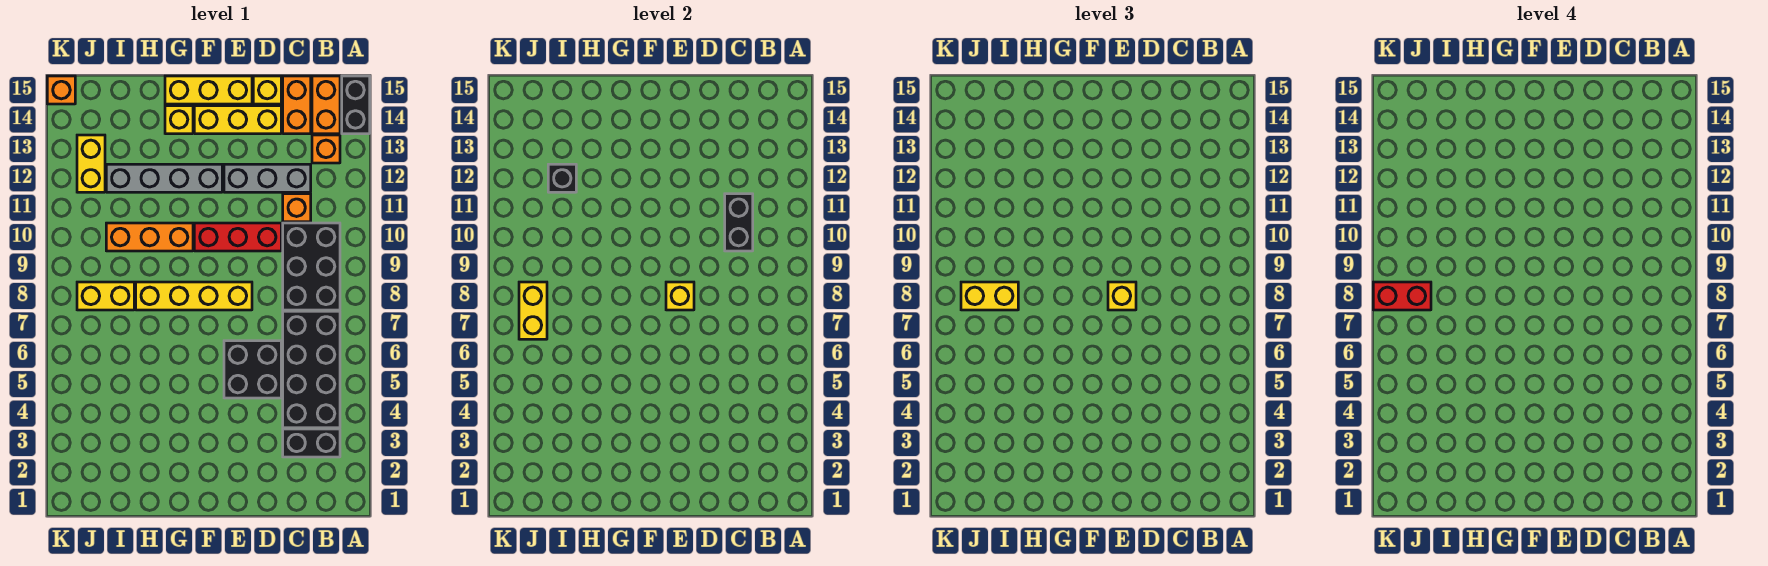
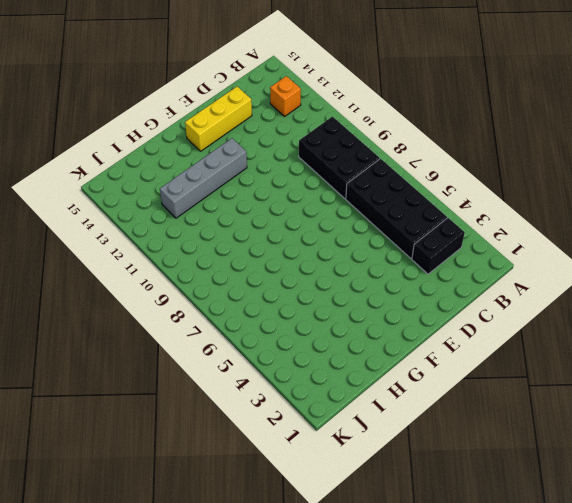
none -> black 1x2 brick [342,76,370,134]
none -> orange 1x2 brick [312,76,340,134]
none -> orange 1x1 brick [283,194,311,222]

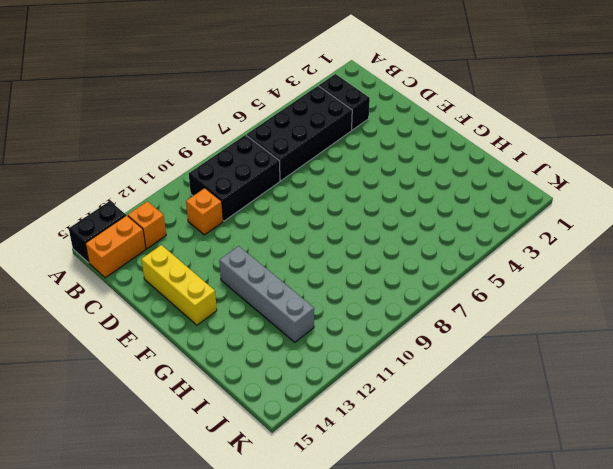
none -> grey 1x3 brick [224,164,311,192]
none -> orange 1x2 brick [283,76,311,134]
none -> black 2x2 brick [224,341,281,398]

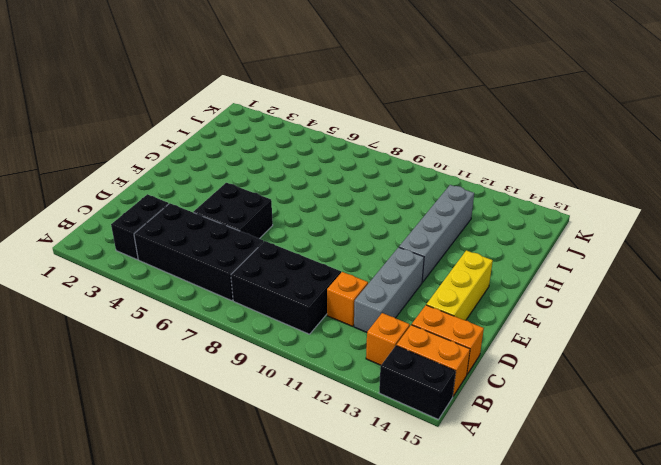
none -> red 1x3 brick [194,223,281,251]
none -> yellow 1x1 brick [253,76,281,104]
none -> yellow 1x4 brick [136,282,252,310]

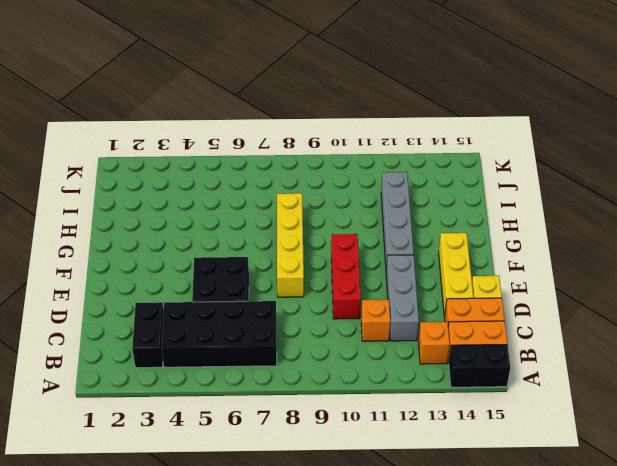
none -> black 2x3 brick [283,223,340,310]
none -> yellow 1x3 brick [165,76,252,104]
none -> orange 1x3 brick [106,223,193,251]

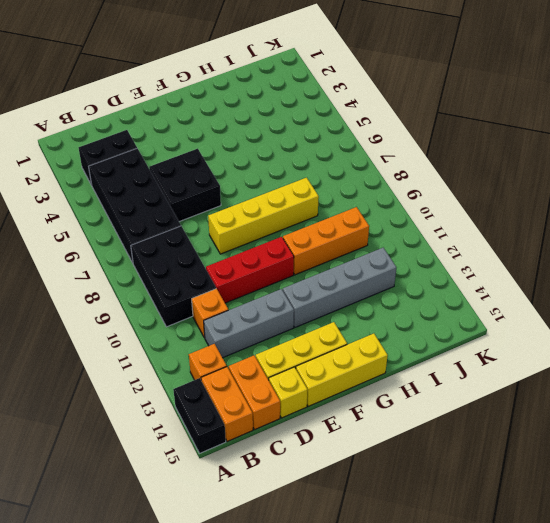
none -> yellow 1x1 brick [165,106,193,134]
none -> yellow 1x2 brick [77,282,134,310]
none -> yellow 1x2 brick [77,135,105,192]

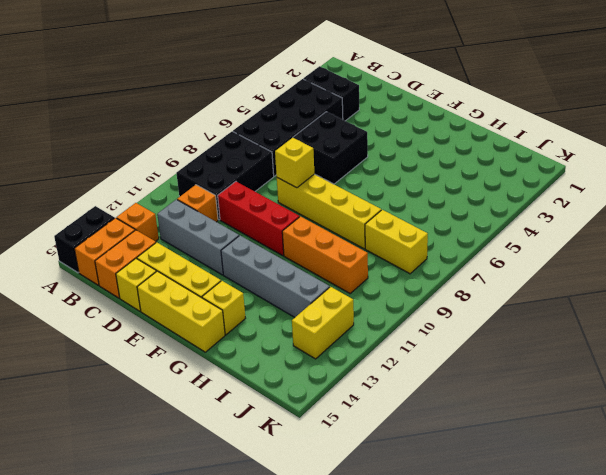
none -> orange 1x1 brick [47,76,75,104]
none -> black 1x2 brick [725,194,753,251]
none -> black 1x1 brick [548,164,576,192]

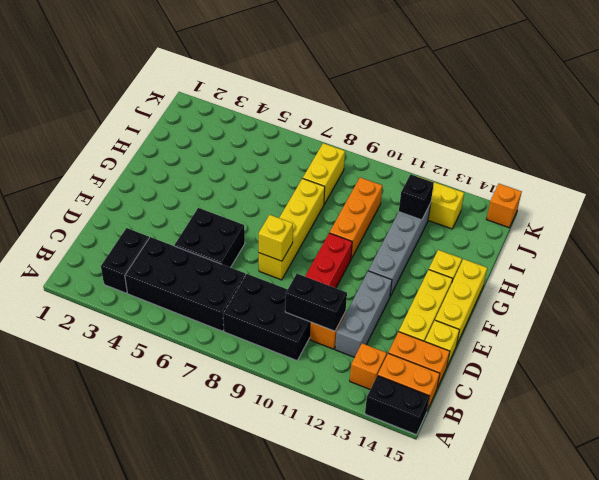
none -> yellow 1x2 brick [519,282,547,339]
none -> yellow 1x1 brick [1108,282,1136,310]
none -> yellow 1x2 brick [961,282,1018,310]

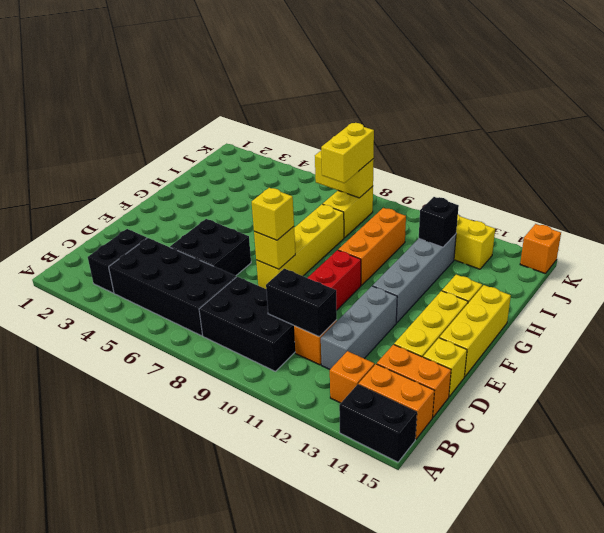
none -> red 1x2 brick [1373,282,1431,310]

